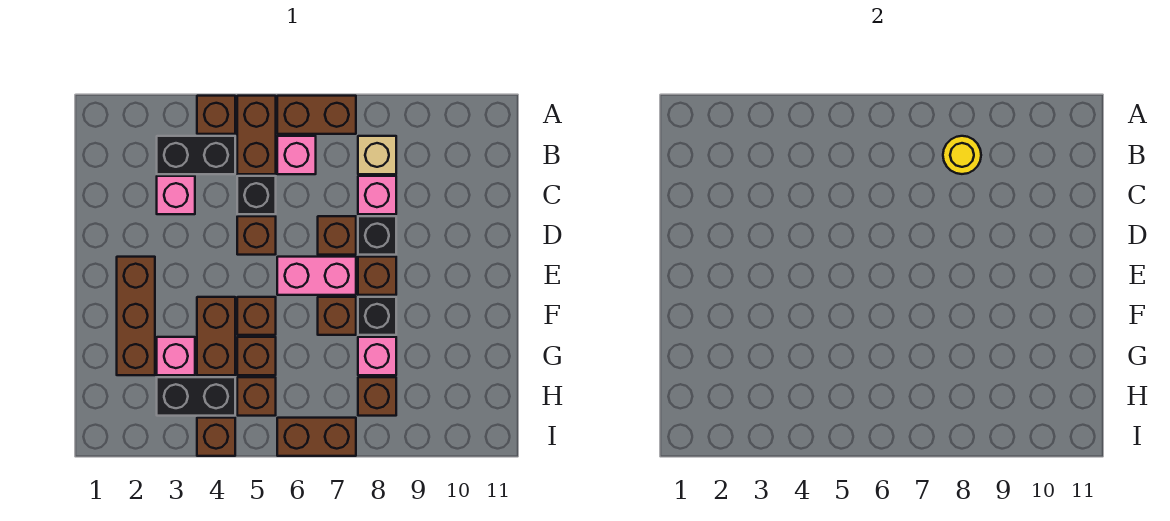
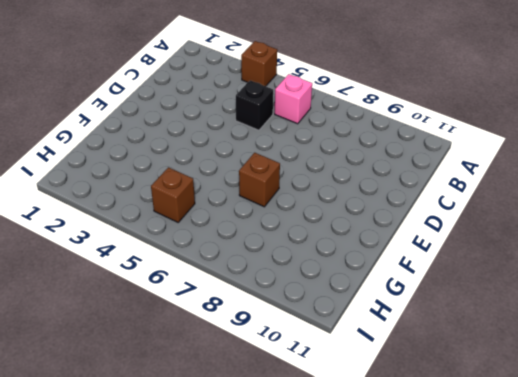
none -> brown 1x2 brick [237,96,276,174]
none -> brown 1x2 brick [277,96,356,134]
none -> black 1x2 brick [157,136,235,174]

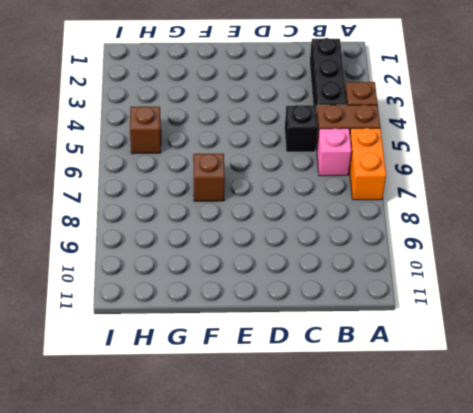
orange 1x2 brick [349,128,386,200] -> brown 1x2 brick [277,96,356,134]
black 1x3 brick [310,38,347,113] -> black 1x2 brick [157,136,235,174]
none -> tan 1x1 brick [358,136,396,174]
none -> pink 1x1 brick [157,176,195,214]
none -> pink 1x1 brick [358,176,396,214]

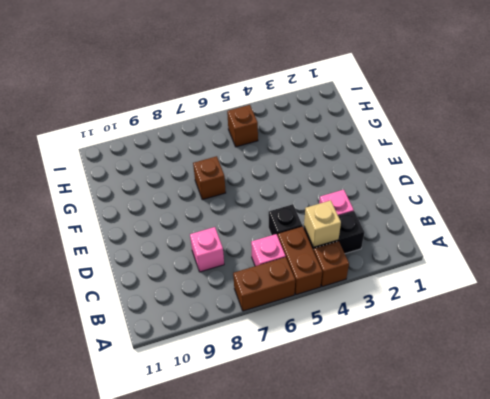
tan 1x1 brick [304,200,341,247] -> tan 1x1 brick moved to [358,136,396,174]
none -> brown 1x1 brick [237,216,276,255]
none -> brown 1x1 brick [318,216,356,255]
none -> black 1x1 brick [358,216,396,255]

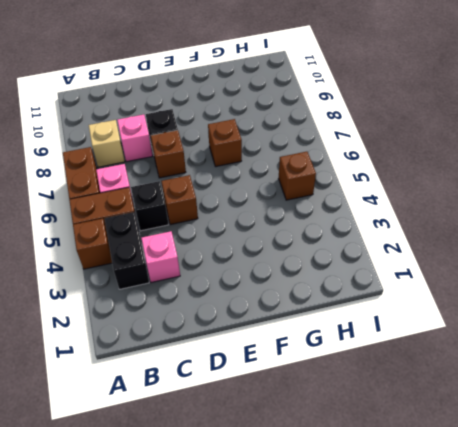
none -> brown 1x3 brick [117,257,155,375]
none -> pink 1x2 brick [277,257,356,295]
none -> brown 1x1 brick [358,257,396,295]

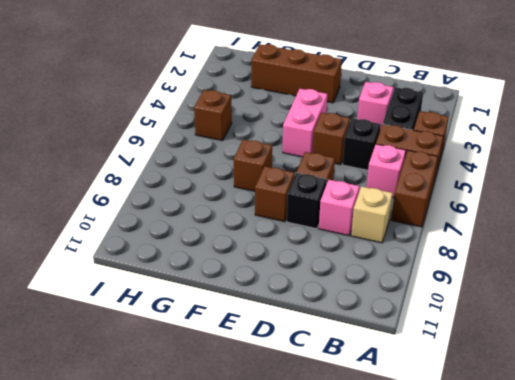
pink 1x2 brick [283,89,327,157] -> pink 1x2 brick moved to [277,257,356,295]
none -> brown 1x2 brick [197,297,235,375]
none -> brown 1x1 brick [237,297,276,335]
none -> black 1x1 brick [358,297,396,335]

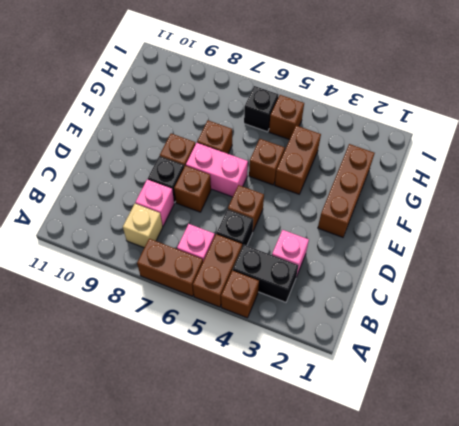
black 1x1 brick [244,86,278,132] -> black 1x1 brick moved to [358,297,396,335]
none -> pink 1x1 brick [157,337,195,375]
none -> brown 1x1 brick [237,337,276,375]
none -> pink 1x1 brick [358,337,396,375]

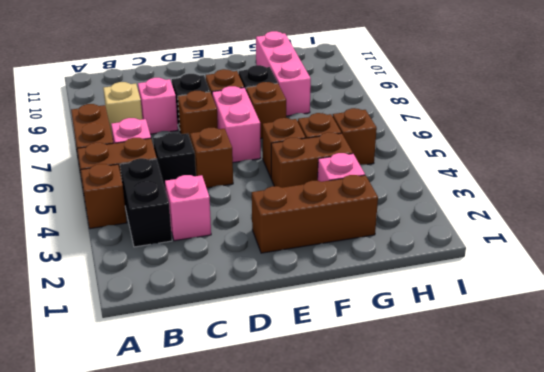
pink 1x3 brick [256,31,311,116] -> pink 1x1 brick [358,337,396,375]
none -> black 1x2 brick [157,377,235,416]
none -> brown 1x1 brick [358,377,396,416]
none -> brown 1x1 brick [197,418,235,456]

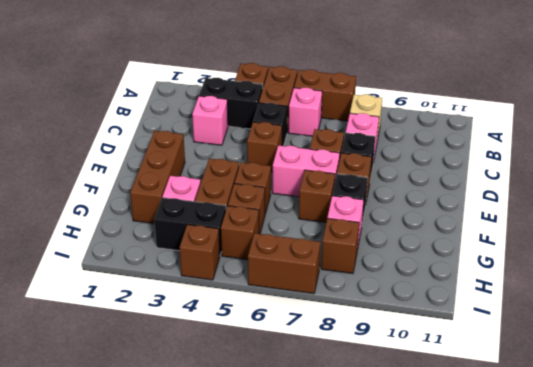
none -> yellow 1x1 round brick [943,136,981,174]

